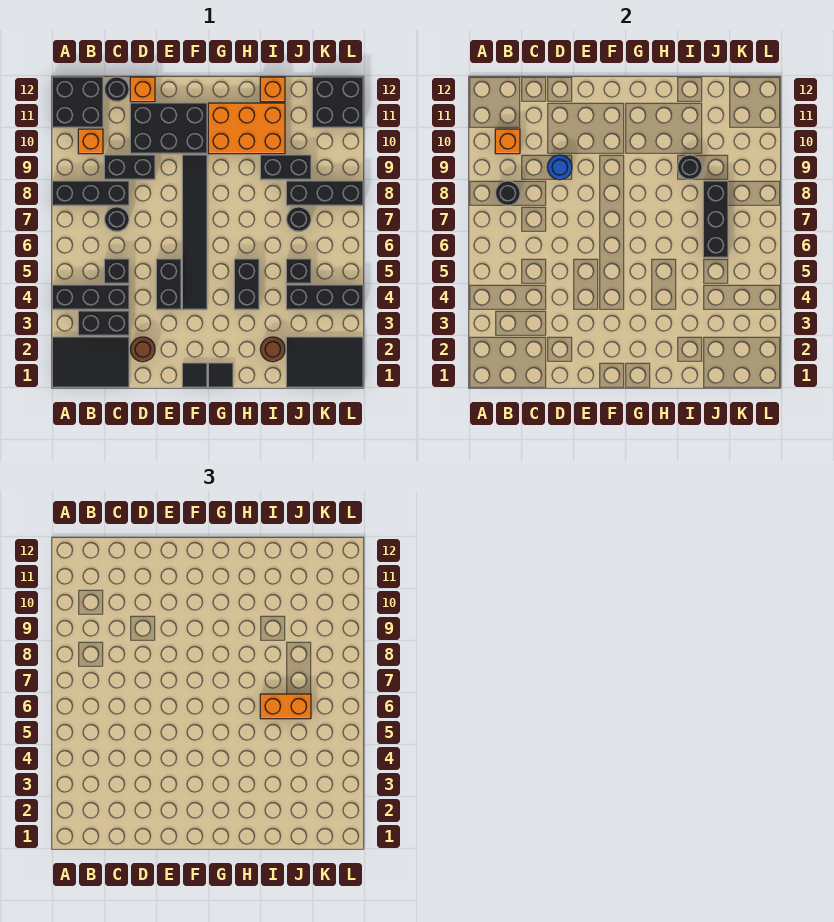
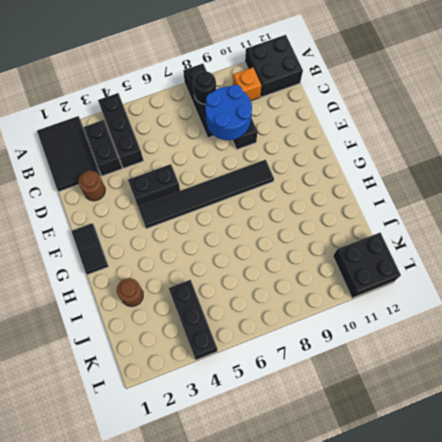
blue 2x2 round brick [205,85,252,140] -> blue 1x1 round brick [547,155,572,180]
none -> black 1x1 brick [104,259,129,284]
none -> black 1x1 round brick [104,207,129,232]
none -> black 1x1 round brick [104,77,129,102]
none -> black 2x3 brick [130,103,207,154]

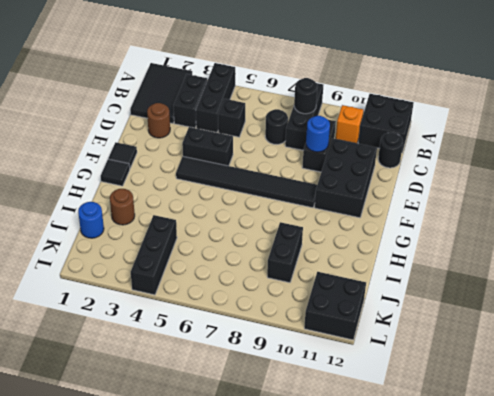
blue 1x1 round brick [78,202,104,238] -> black 2x3 tile [286,337,363,388]
none -> orange 1x1 brick [130,77,155,102]
none -> orange 2x3 brick [208,103,285,154]
none -> black 1x2 brick [234,259,259,310]
none -> orange 1x1 brick [260,77,285,102]

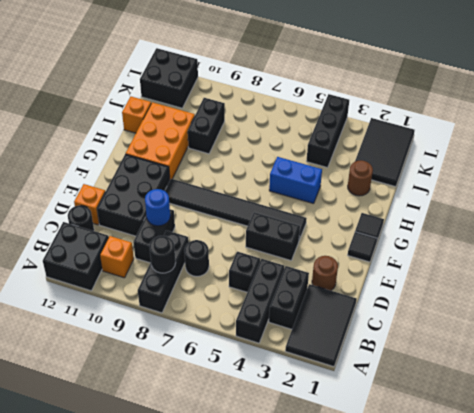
blue 1x2 brick [269,157,322,204] -> black 1x2 brick [234,259,259,310]
none -> black 1x1 brick [286,259,311,284]
none -> black 1x1 round brick [286,207,311,232]
none -> black 1x3 brick [286,181,363,206]
none -> orange 1x1 brick [495,129,520,154]

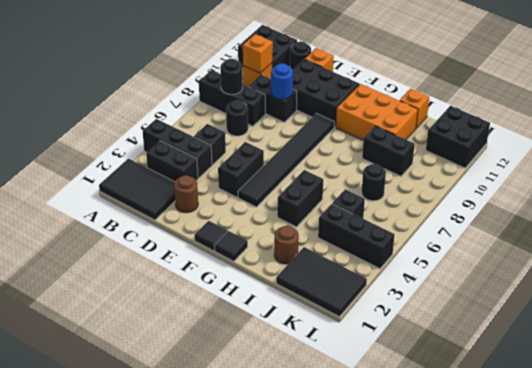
none -> black 1x3 brick [286,181,363,206]
none -> black 1x1 round brick [677,155,702,180]
none -> black 1x3 brick [703,181,728,258]
none -> orange 1x2 brick [260,694,311,719]

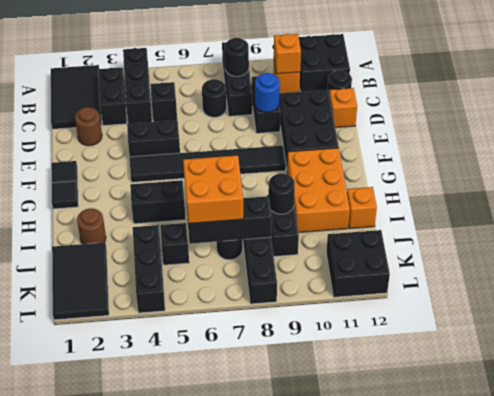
orange 2x2 brick [183,155,243,223] -> orange 1x2 brick [260,694,311,719]

